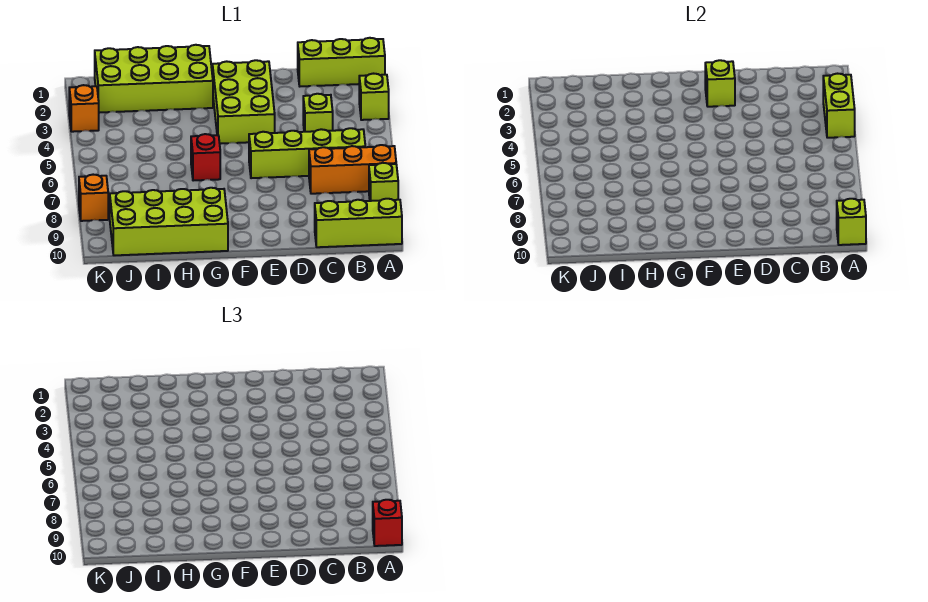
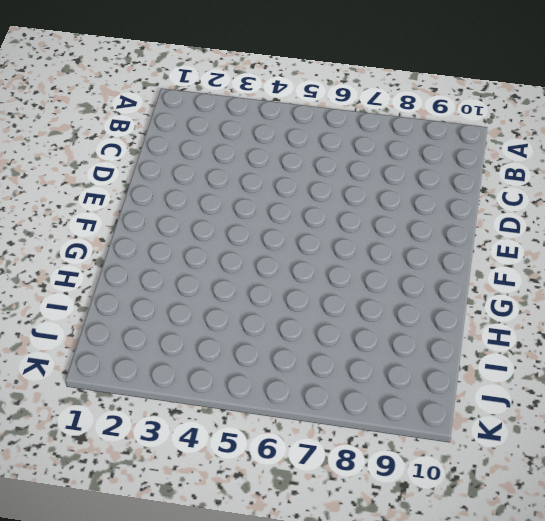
none -> lime 1x3 brick [298,38,385,86]
none -> lime 1x1 brick [359,74,389,120]
none -> orange 1x3 brick [309,145,396,194]

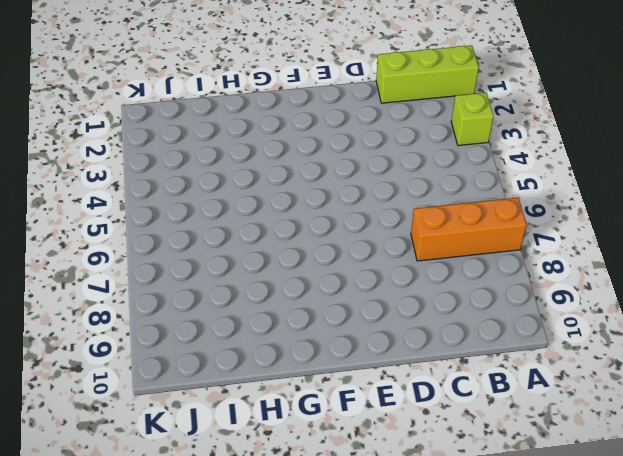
none -> lime 1x1 brick [369,163,398,201]
none -> lime 1x3 brick [315,199,402,247]
none -> lime 1x4 brick [249,128,365,178]

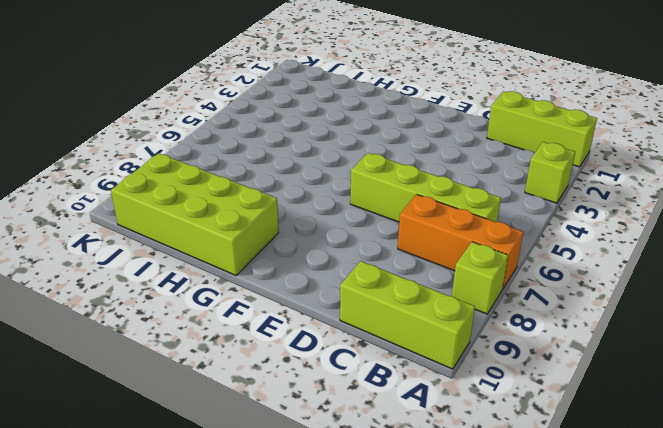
none -> lime 1x1 brick [303,94,333,132]
none -> lime 2x3 brick [212,60,275,144]
none -> lime 2x4 brick [95,45,213,113]

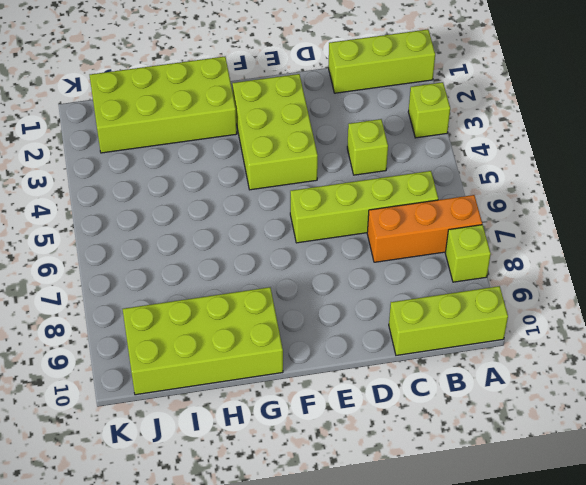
none -> red 1x1 brick [191,134,220,181]
none -> orange 1x1 brick [69,85,99,132]
none -> orange 1x1 brick [79,175,108,221]

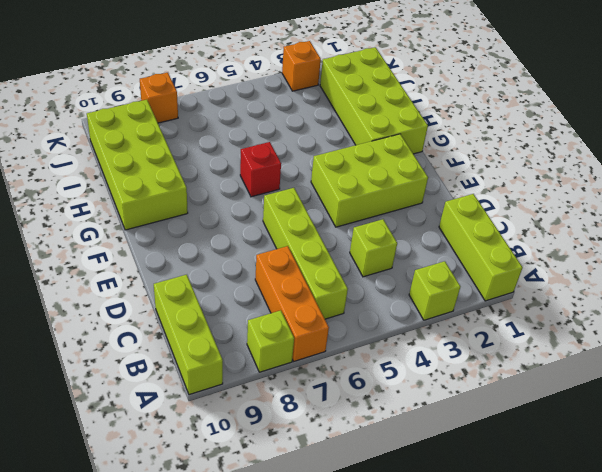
none -> lime 1x2 brick [823,74,855,138]
none -> lime 1x1 brick [837,199,866,245]
none -> lime 1x1 brick [705,60,735,107]

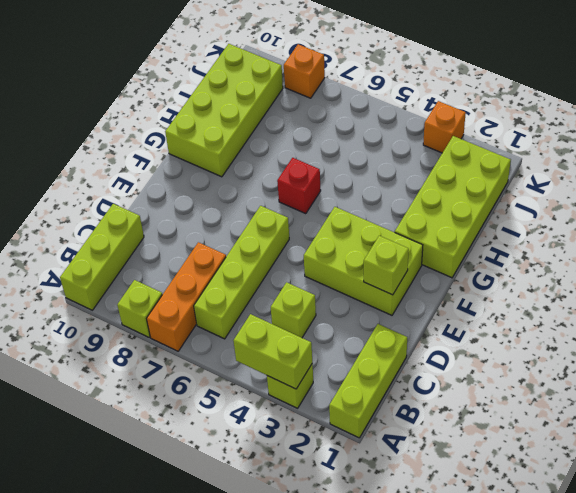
none -> lime 1x1 brick [837,199,866,245]
none -> red 1x1 brick [373,500,402,546]

